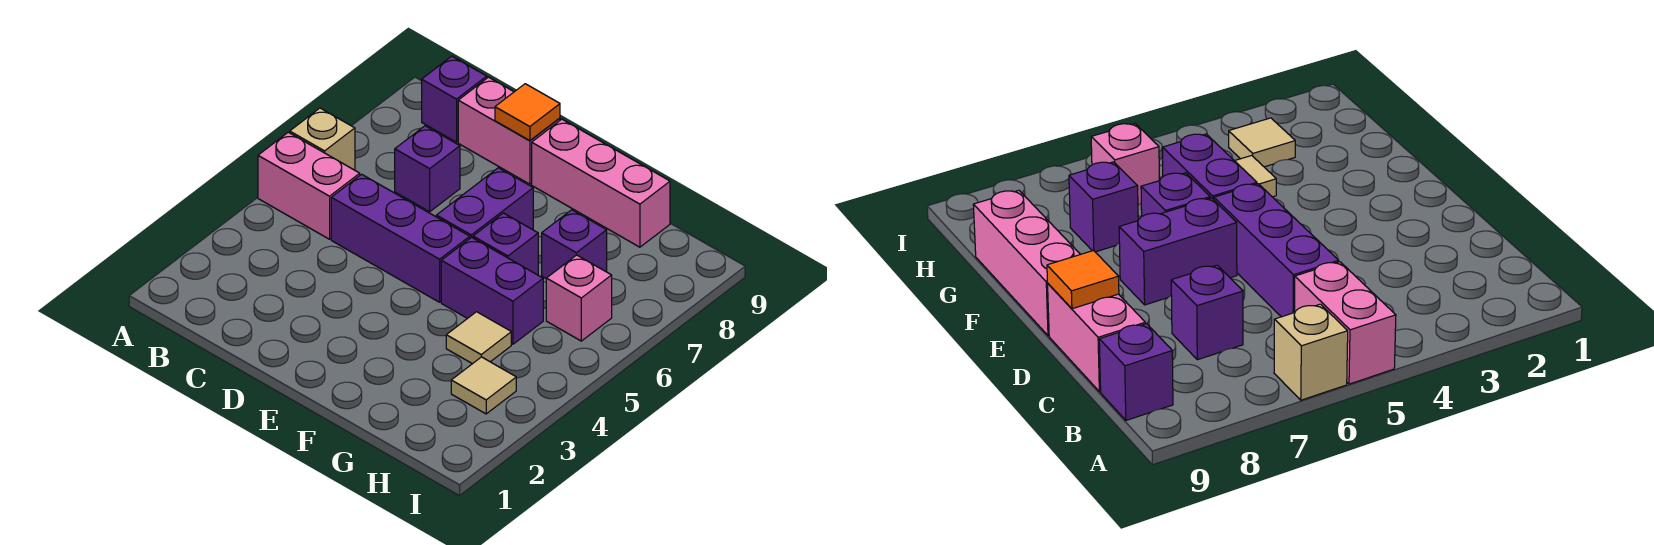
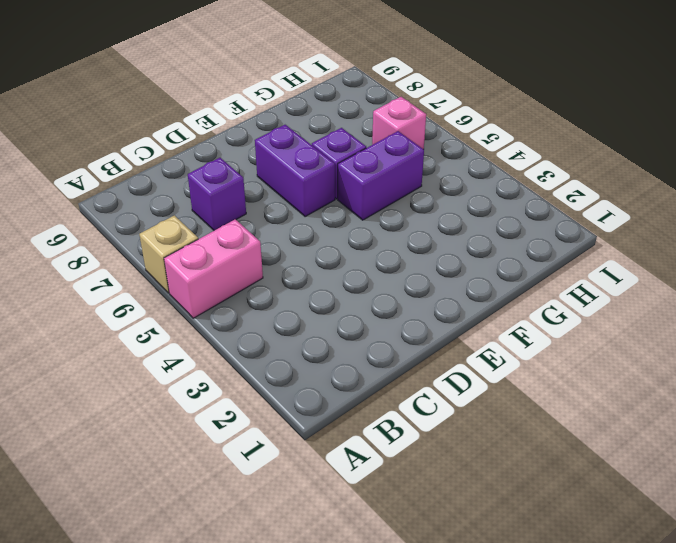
none -> purple 1x1 brick [422,56,487,142]
none -> purple 1x3 brick [331,174,470,302]
none -> pink 1x2 brick [458,77,560,184]

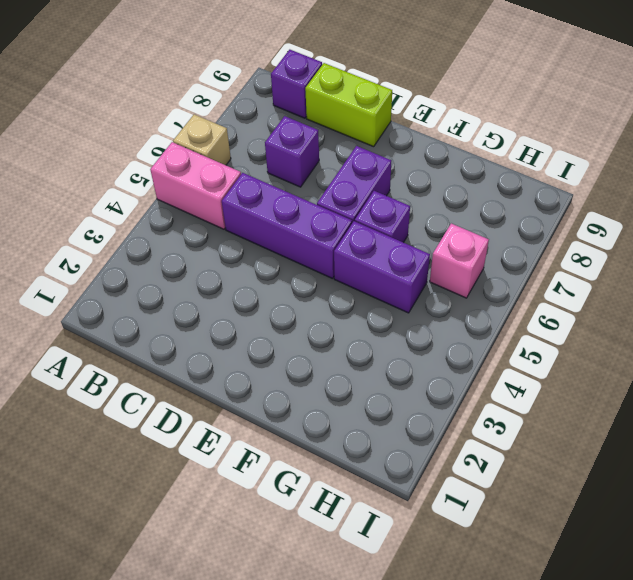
lime 1x2 brick [305,63,392,147] -> pink 1x2 brick [458,77,560,184]
none -> pink 1x3 brick [532,119,670,247]
none -> tan 1x1 tile [446,312,511,364]
none -> purple 1x1 brick [542,210,607,278]

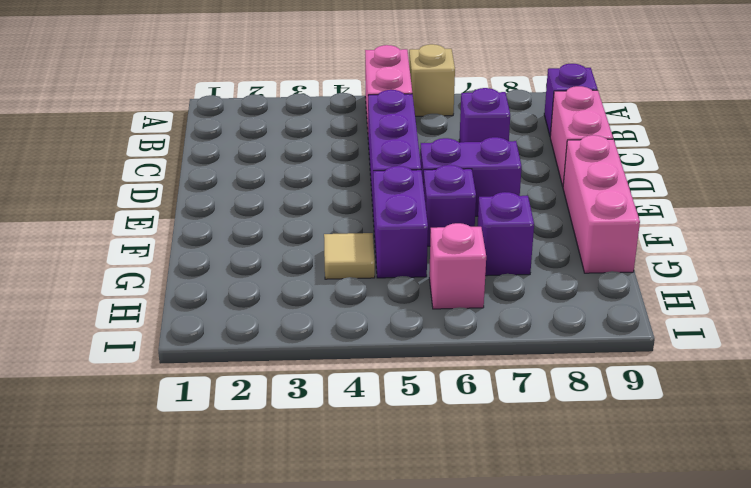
none -> tan 1x1 tile [451,357,516,414]
none -> orange 1x1 tile [495,84,560,141]

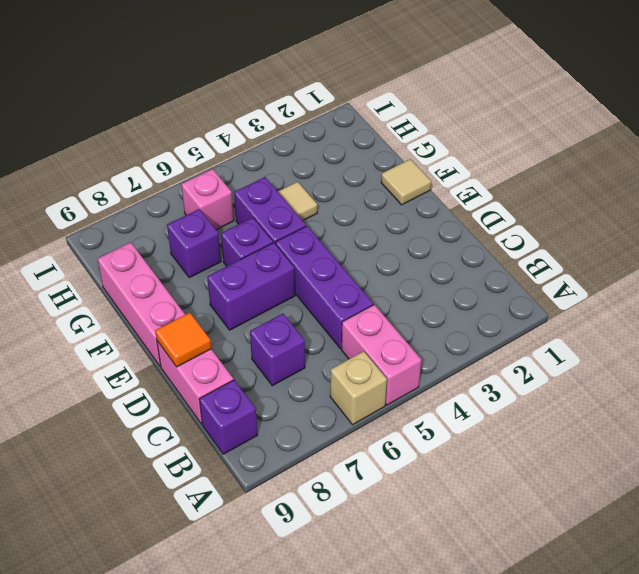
tan 1x1 tile [381,159,431,205] -> tan 1x1 tile moved to [451,357,516,414]

